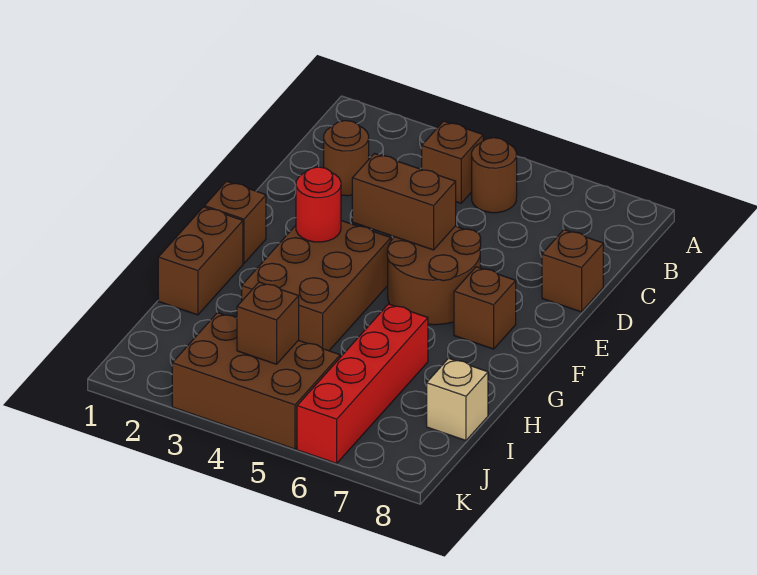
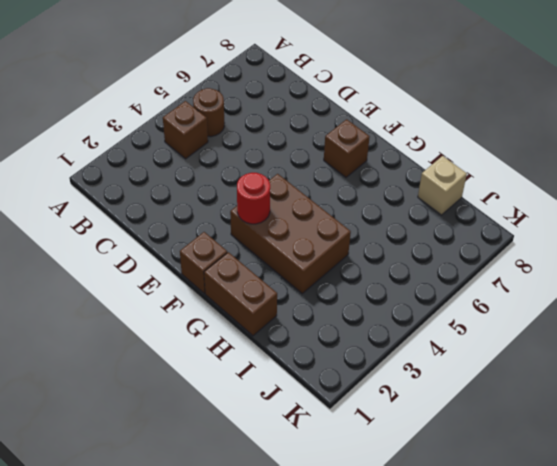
none -> brown 1x1 round brick [324,121,369,196]
none -> brown 1x1 brick [542,230,603,312]
none -> brown 2x2 round brick [387,226,481,325]

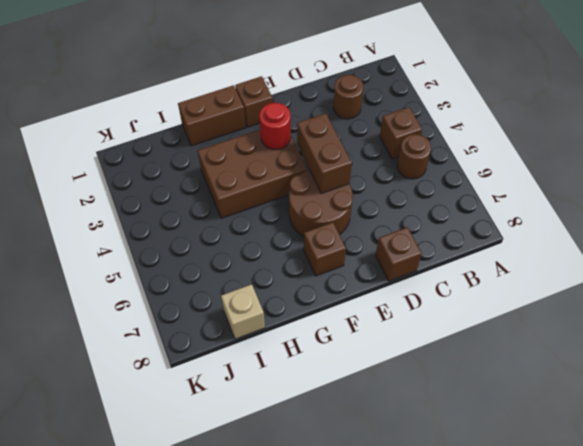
none -> red 1x4 brick [297,304,428,463]
none -> brown 2x3 brick [172,313,340,449]
none -> brown 1x1 brick [237,282,299,364]

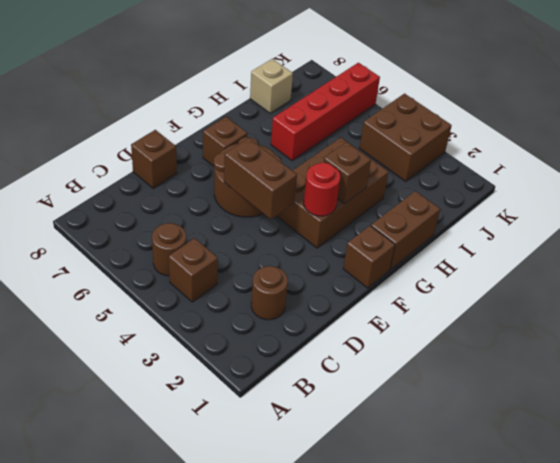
brown 1x1 brick [324,142,371,204] -> brown 1x1 brick moved to [237,282,299,364]
brown 2x2 brick [359,94,452,181] -> brown 2x3 brick [172,313,340,449]

